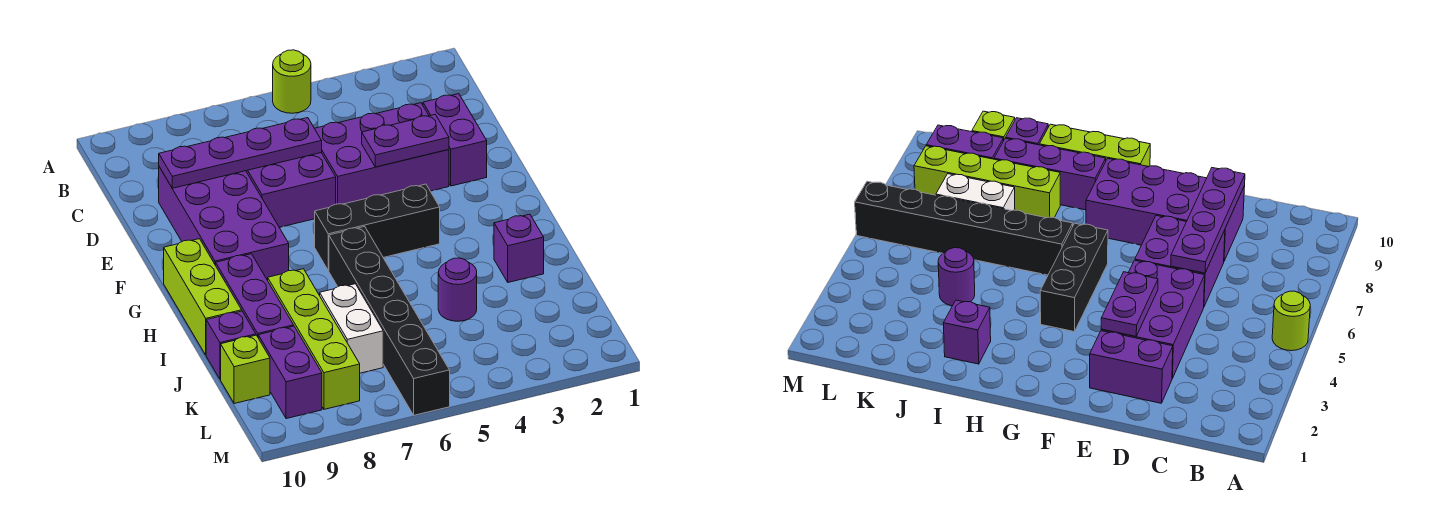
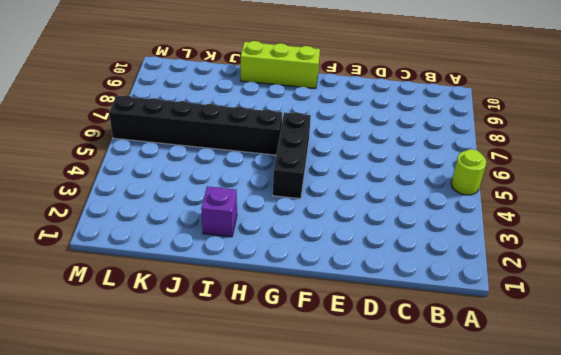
none -> purple 1x2 brick [423,94,487,186]
none -> purple 2x3 brick [315,103,449,204]
none -> purple 2x2 brick [246,153,336,227]

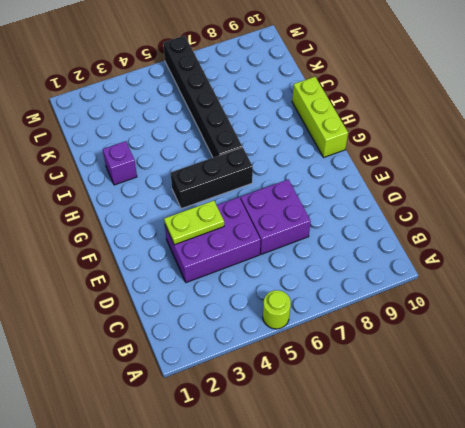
lime 1x2 plate [164,201,224,245] -> purple 1x2 plate [362,115,449,167]
none -> purple 1x2 brick [423,94,487,186]
none -> purple 2x4 brick [159,167,289,280]
none -> purple 1x3 brick [216,254,294,337]

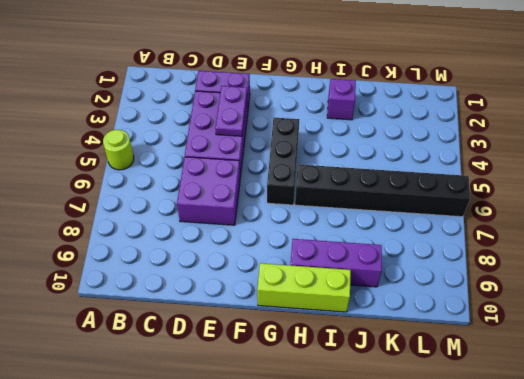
none -> purple 2x4 brick [159,167,289,280]
none -> lime 1x4 brick [268,269,360,409]
none -> purple 1x1 round brick [438,258,477,321]

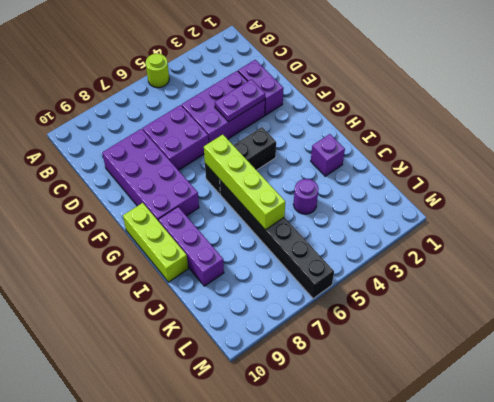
lime 1x4 brick [204,135,285,230] -> lime 1x4 brick moved to [268,269,360,409]
none -> white 1x2 brick [320,284,383,373]
none -> purple 1x1 brick [206,311,256,379]
none -> purple 1x2 brick [258,326,322,419]

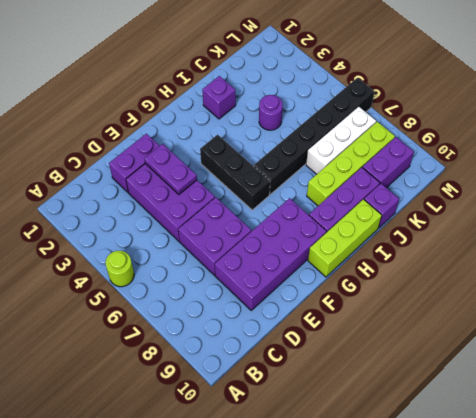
white 1x3 brick [306,107,376,174] -> white 1x2 brick [320,284,383,373]
none -> lime 1x1 brick [221,335,270,404]
none -> purple 1x4 plate [159,118,322,188]

